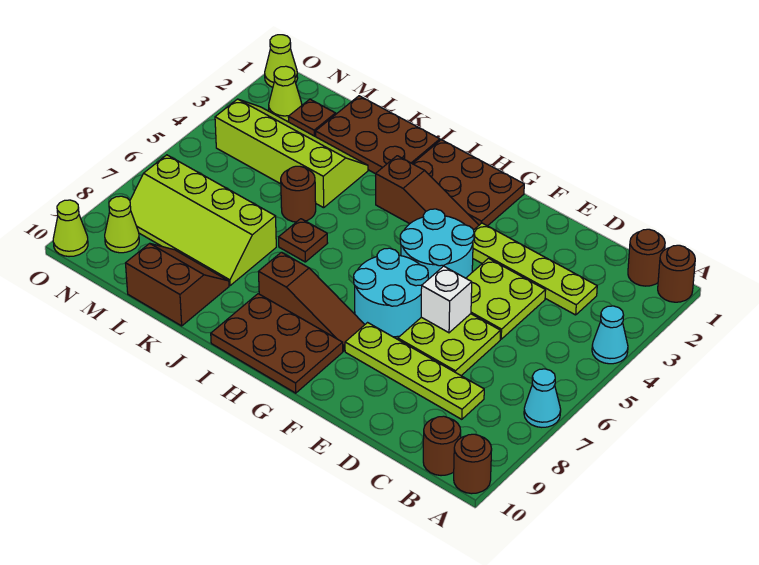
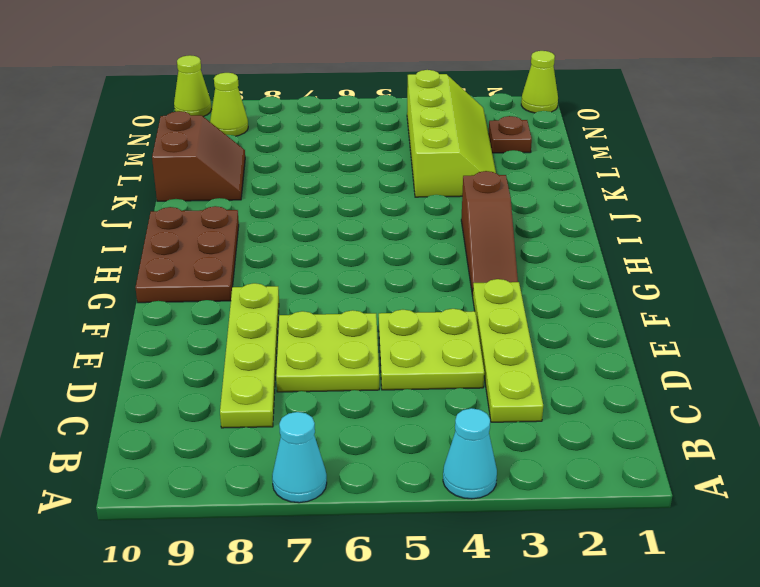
none -> brown 1x1 round brick [658,245,695,302]
none -> brown 1x1 round brick [454,434,492,494]
none -> brown 1x1 round brick [628,229,665,286]

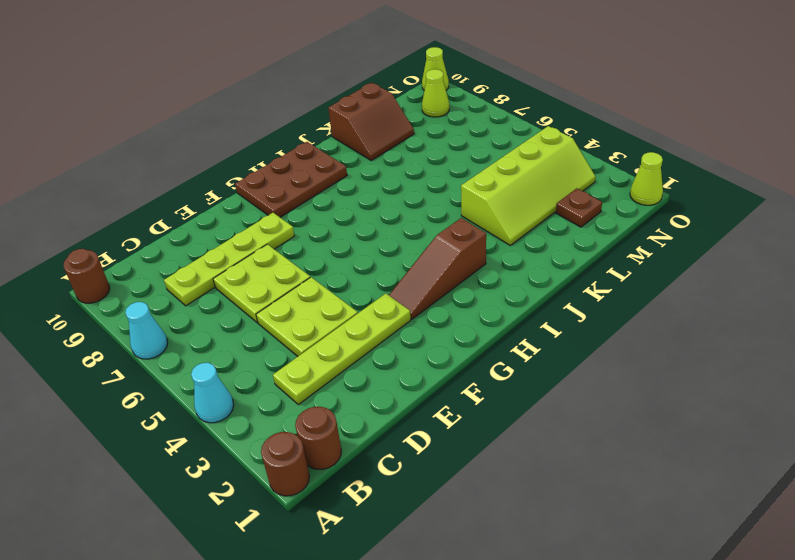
none -> brown 1x1 round brick [423,416,461,476]
none -> cyan 2x2 round brick [400,209,474,279]
none -> cyan 2x2 round brick [354,248,428,337]

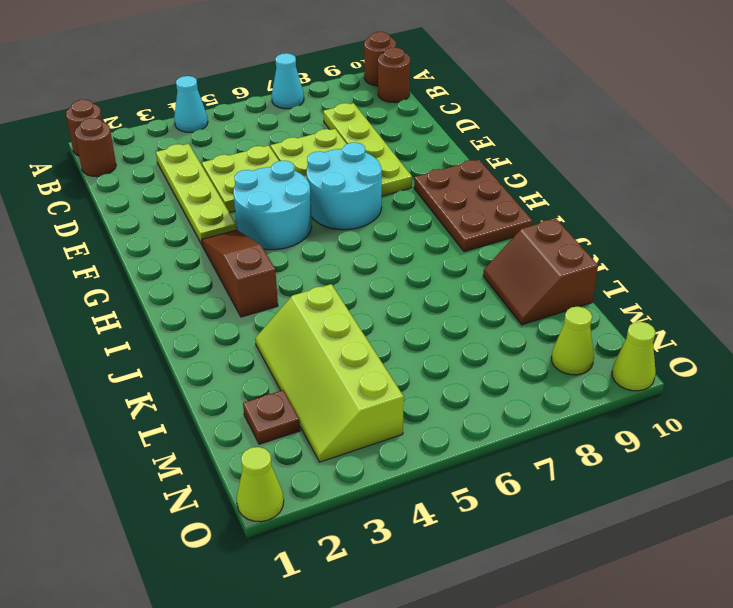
none -> brown 2x3 plate [413,140,524,226]
none -> brown 1x3 slope [259,252,365,351]
none -> brown 2x3 plate [316,96,440,174]

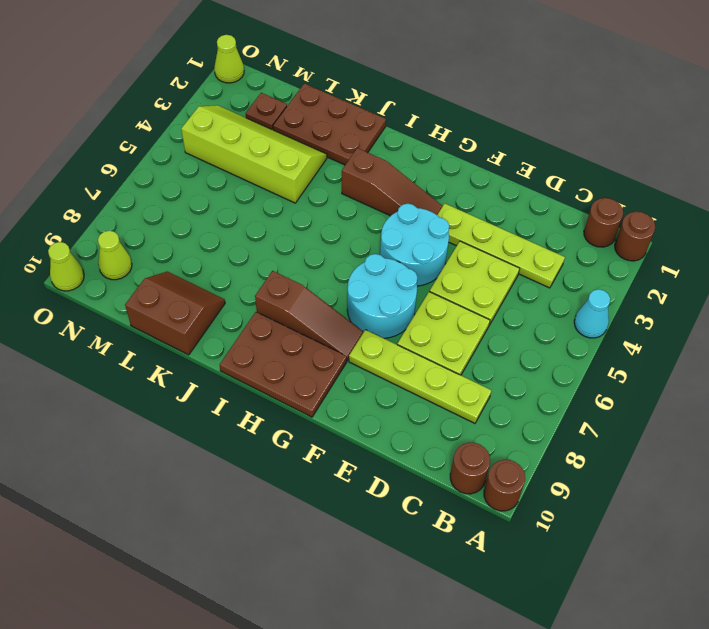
none -> cyan 1x1 cone [524,369,561,427]
none -> brown 2x3 plate [413,140,524,226]
none -> brown 1x1 plate [279,219,328,262]

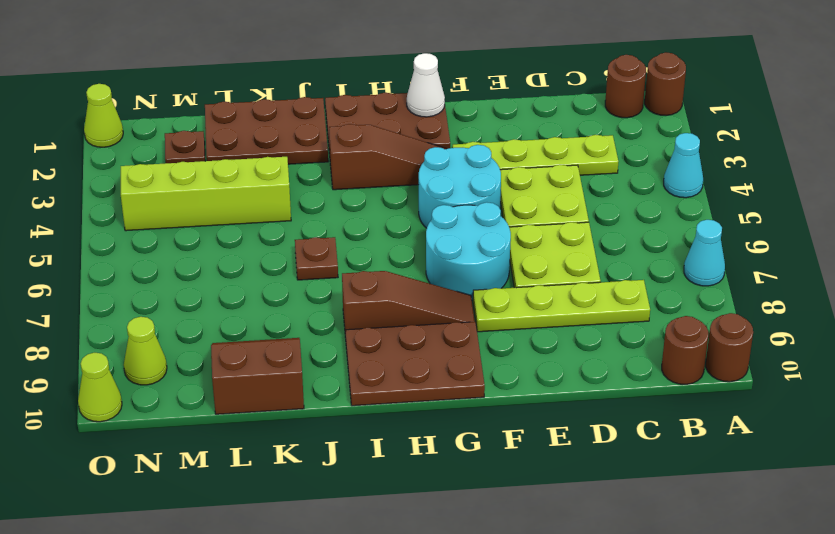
white 1x1 cone [407,53,445,117] -> none
none -> brown 1x1 round brick [281,166,316,222]
none -> lime 2x4 slope [130,155,276,286]
none -> lime 1x1 cone [269,66,302,121]

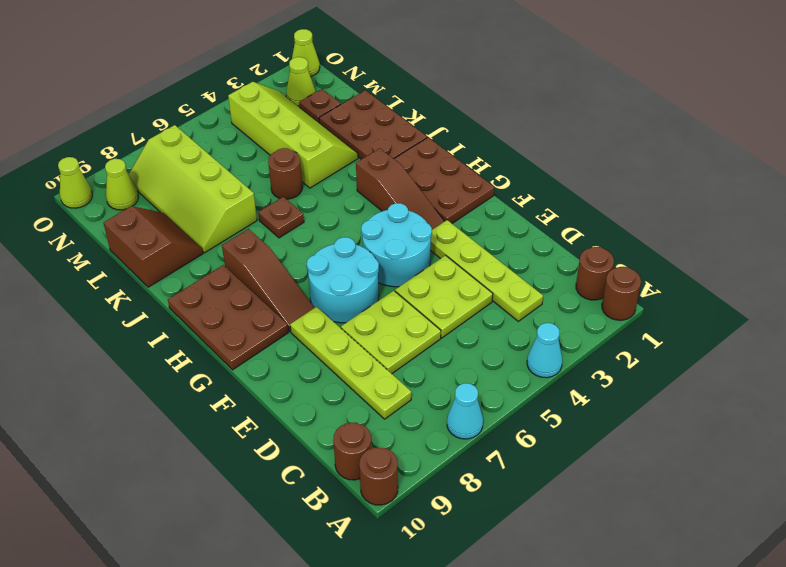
none -> white 1x1 brick [421,266,472,333]

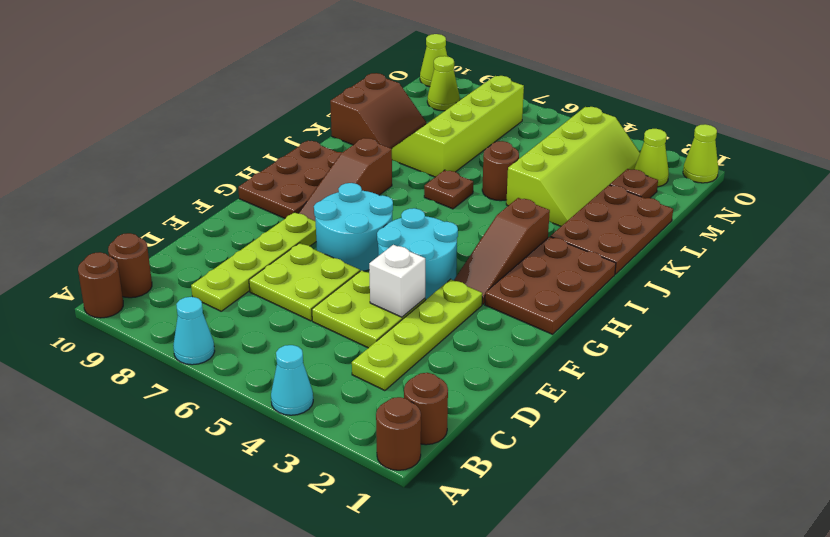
white 1x1 brick [369,245,425,317] -> white 1x1 brick moved to [421,266,472,333]

